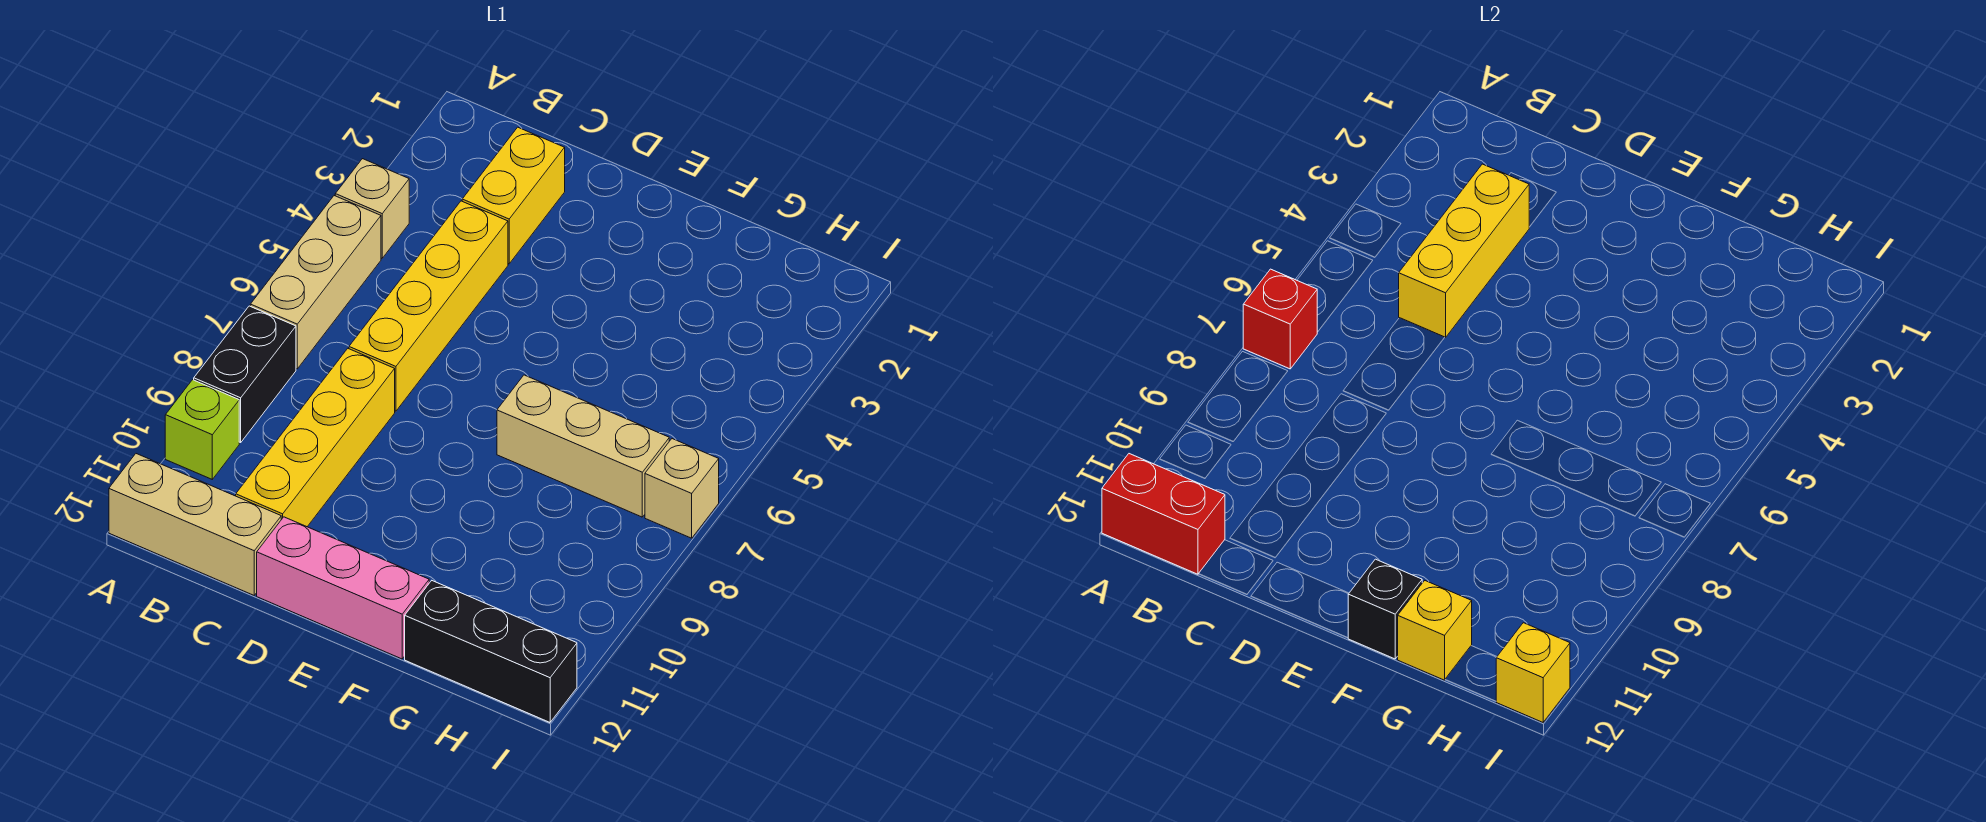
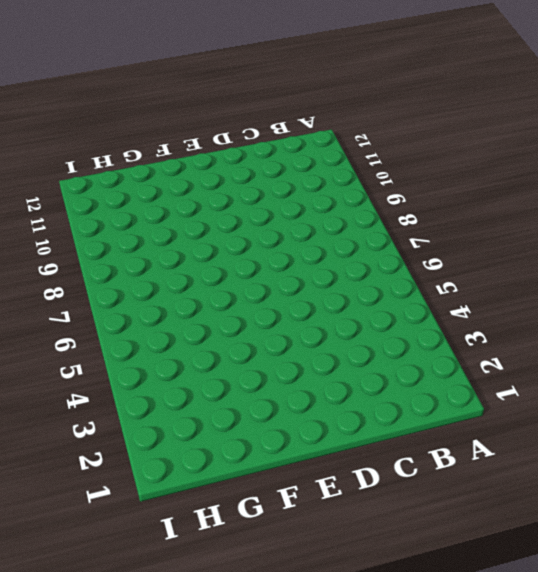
none -> tan 1x1 brick [335,159,409,258]
none -> tan 1x3 brick [250,196,381,369]
none -> black 1x2 brick [194,306,296,443]

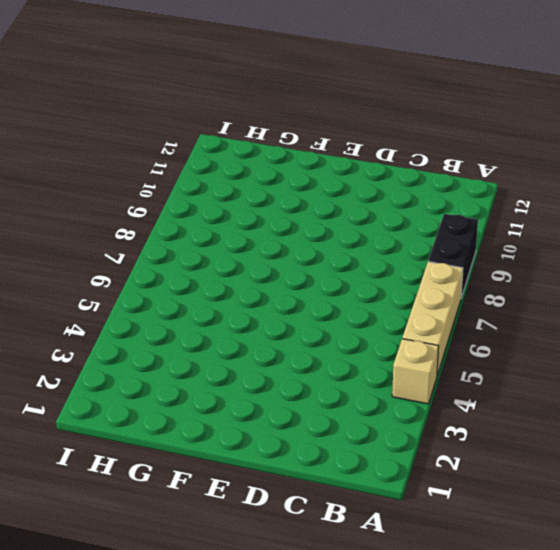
none -> lime 1x1 brick [165,380,239,479]
none -> tan 1x3 brick [109,454,281,595]
none -> yellow 1x2 brick [462,127,565,264]

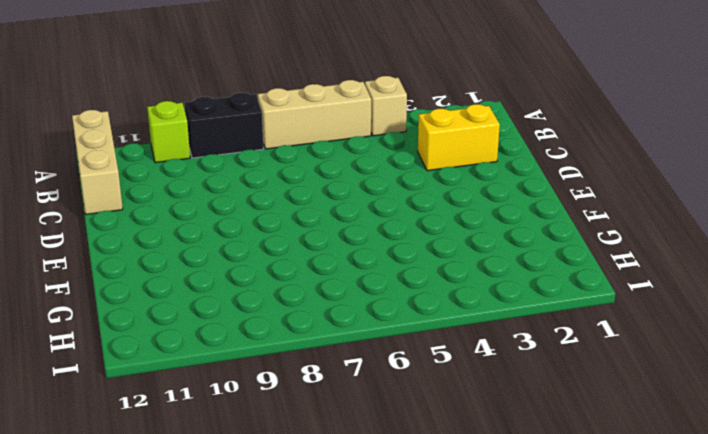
none -> yellow 1x4 brick [349,201,508,411]
none -> yellow 1x4 brick [236,349,395,527]
none -> pink 1x3 brick [257,517,429,659]

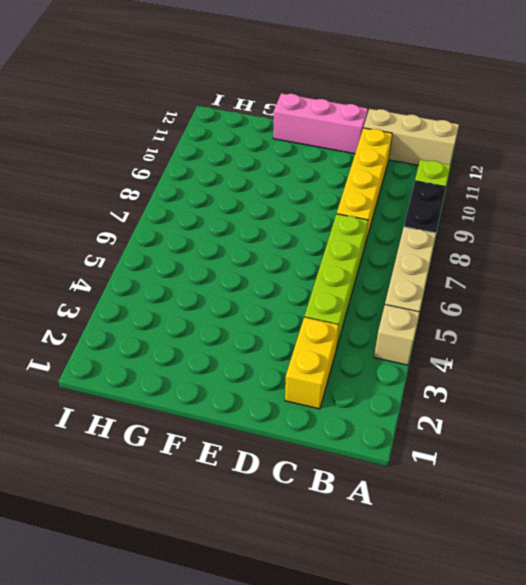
lime 1x4 brick [305,214,368,349] -> yellow 1x4 brick [349,201,508,411]
none -> tan 1x3 brick [497,375,669,517]
none -> black 1x3 brick [405,581,577,722]
none -> tan 1x1 brick [645,439,719,538]

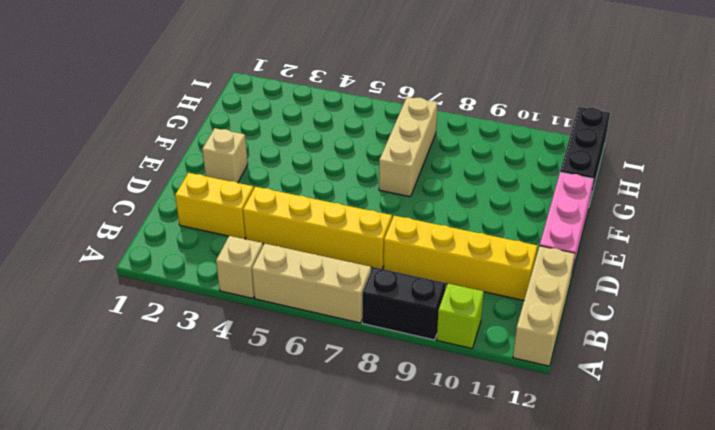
tan 1x1 brick [202,128,248,183] -> tan 1x1 brick moved to [645,439,719,538]
none -> red 1x1 brick [1243,269,1317,369]
none -> red 1x2 brick [1102,454,1225,574]
none -> yellow 1x3 brick [1399,164,1529,338]

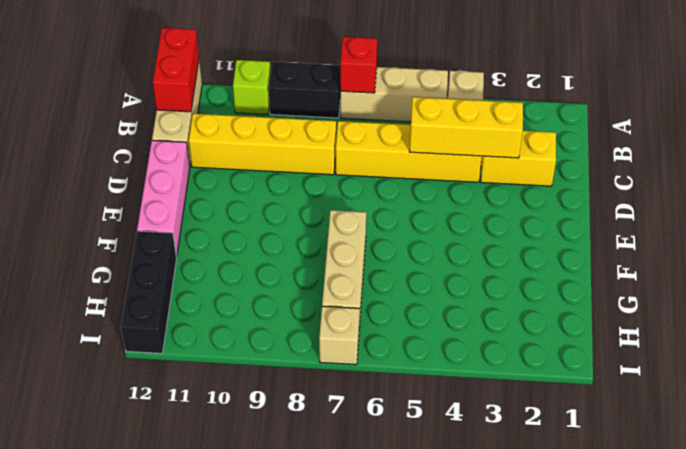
none -> black 1x1 brick [1348,559,1422,659]
none -> yellow 1x1 brick [1398,581,1472,680]
none -> yellow 1x1 brick [1496,623,1570,722]

